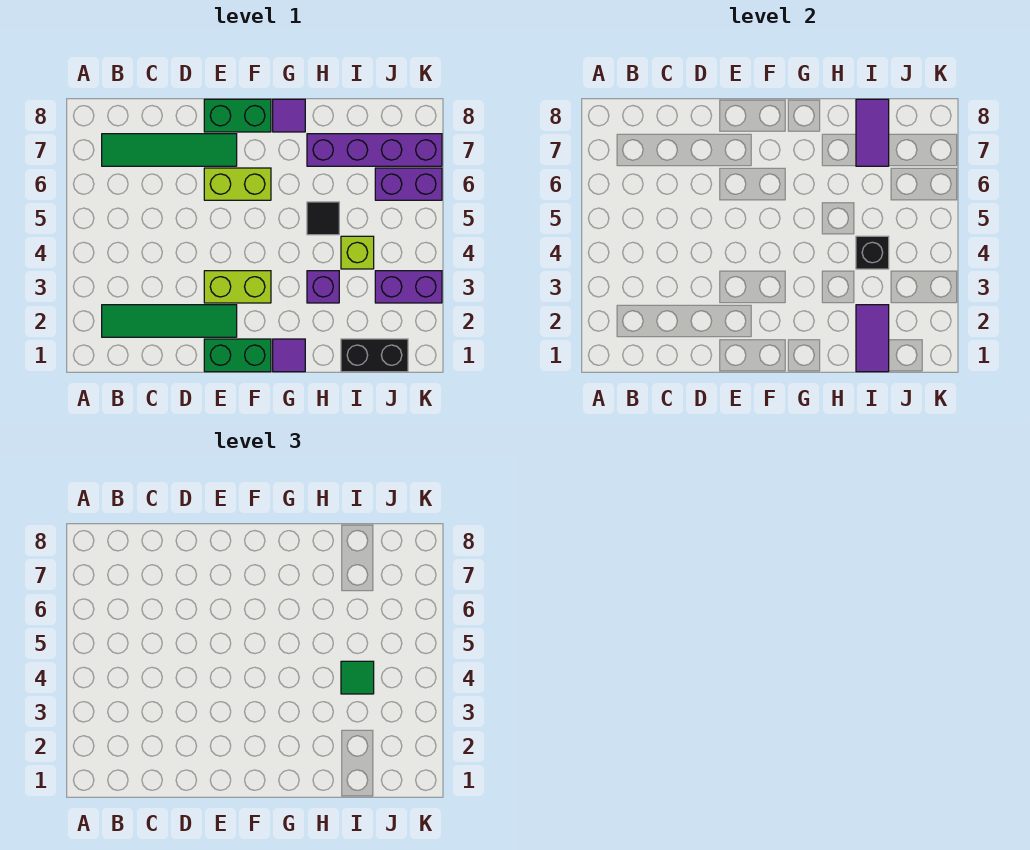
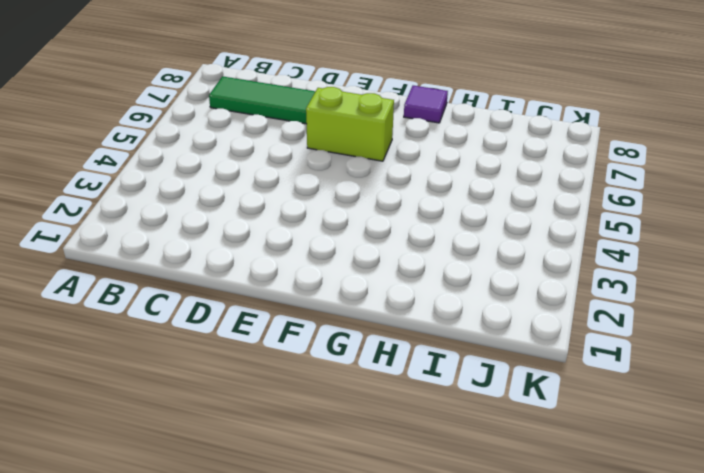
none -> green 1x4 tile [102,305,237,337]
none -> green 1x2 brick [204,339,271,372]
none -> lime 1x2 brick [204,271,271,303]

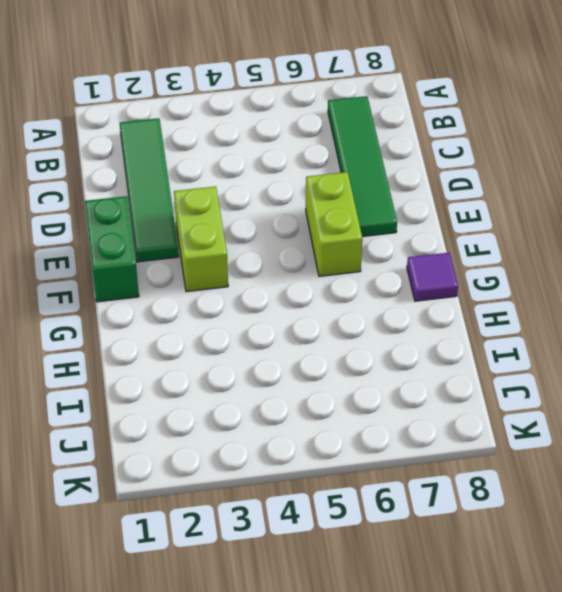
none -> green 1x2 brick [204,99,271,132]
none -> purple 1x1 tile [273,339,305,372]
none -> purple 1x1 brick [307,271,339,303]

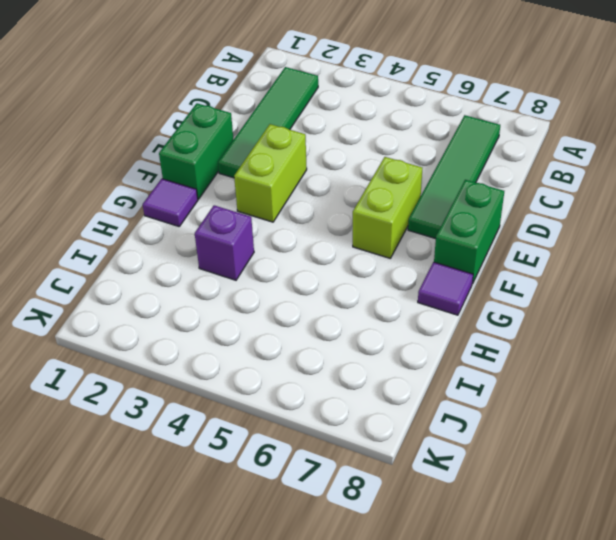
none -> black 1x1 tile [307,202,339,235]
none -> purple 1x4 brick [307,134,442,166]
none -> black 1x2 brick [341,339,408,372]

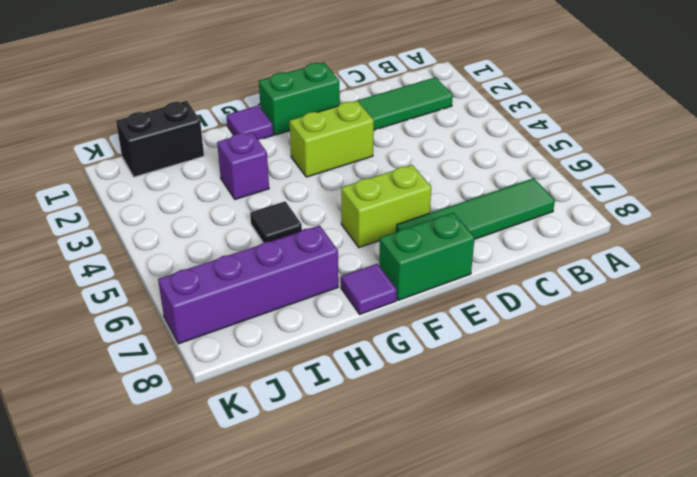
none -> lime 1x1 brick [341,236,374,269]
none -> purple 1x2 brick [375,271,442,303]
none -> purple 1x2 brick [375,168,442,200]

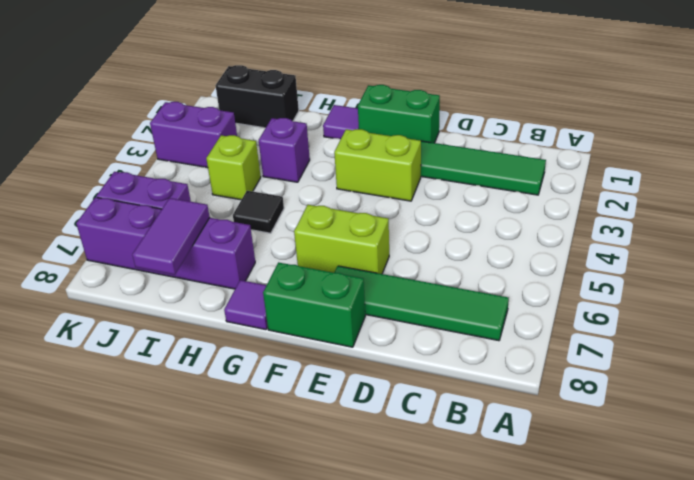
none -> purple 1x2 tile [856,305,889,372]
none -> black 1x1 brick [856,236,889,269]
none -> green 1x1 tile [341,661,374,694]

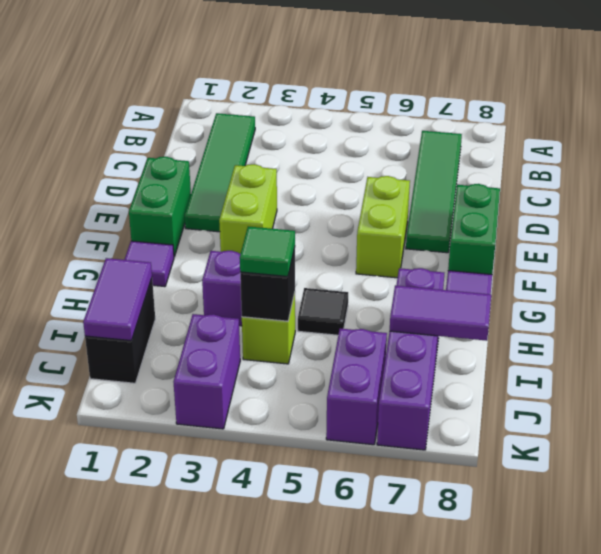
purple 1x2 tile [83,258,152,341] -> purple 1x2 tile turned to [856,305,889,372]

